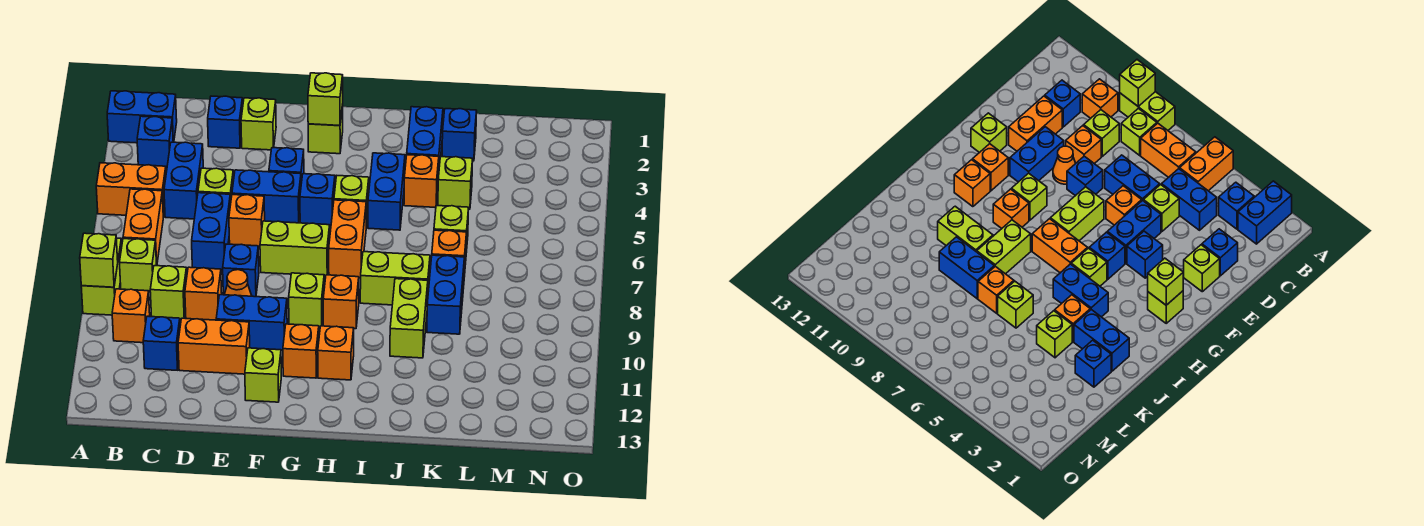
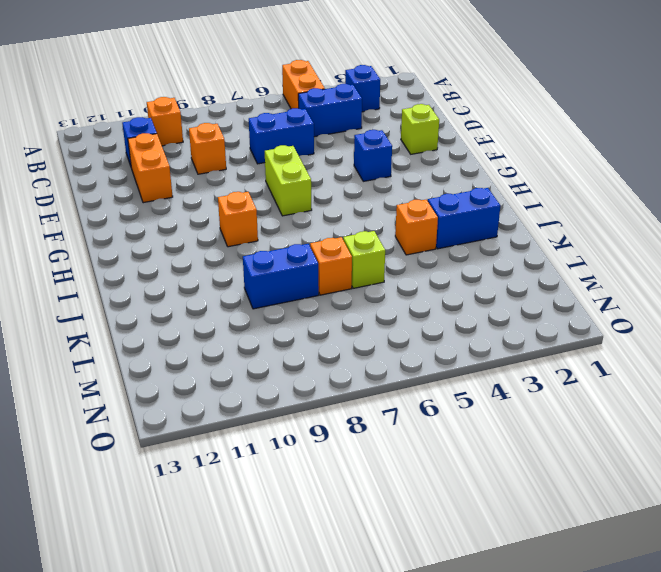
none -> blue 1x2 brick [107,91,177,143]
none -> lime 1x2 brick [81,238,122,315]
none -> orange 1x2 brick [123,189,163,264]
none -> lime 1x1 brick [120,239,157,292]

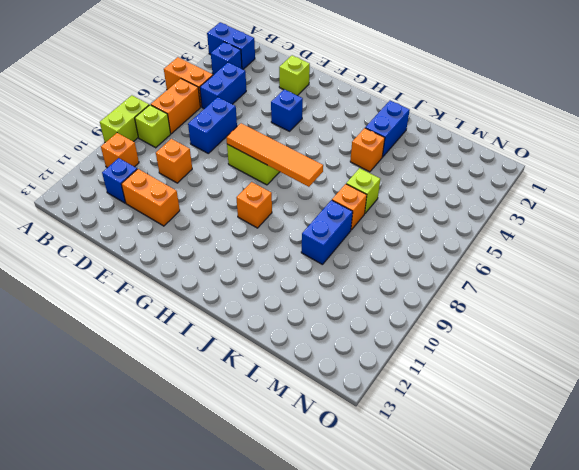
orange 1x4 tile [226,123,323,187] -> none
none -> lime 1x1 brick [150,266,187,319]
none -> blue 1x1 brick [208,96,243,148]
none -> lime 1x1 brick [198,168,234,205]
none -> blue 1x2 brick [232,170,301,223]

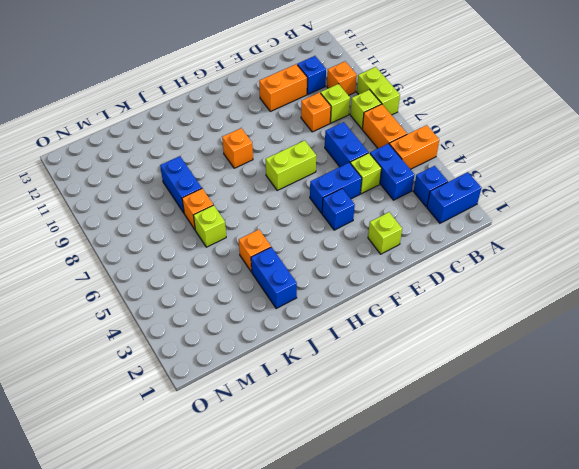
none -> blue 1x1 brick [208,96,243,148]
none -> orange 1x1 brick [229,195,265,247]
none -> blue 1x1 brick [223,244,259,297]
none -> orange 1x1 cone [224,270,252,296]

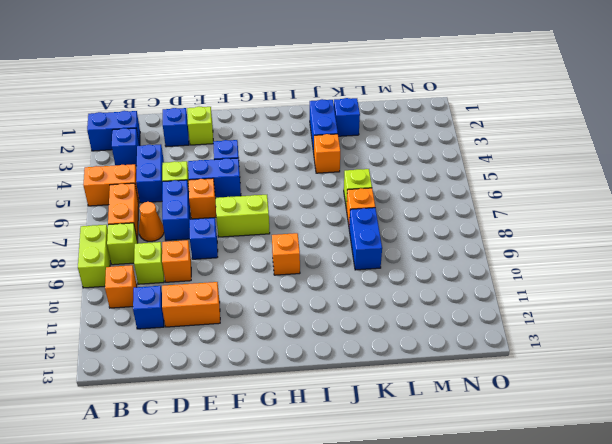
orange 1x1 cone [139,202,164,241] -> orange 1x1 cone moved to [224,270,252,296]
none -> blue 1x2 brick [216,295,287,350]
none -> lime 1x1 brick [245,348,281,402]
none -> lime 1x1 brick [308,104,343,154]
none -> blue 1x1 brick [300,174,335,226]

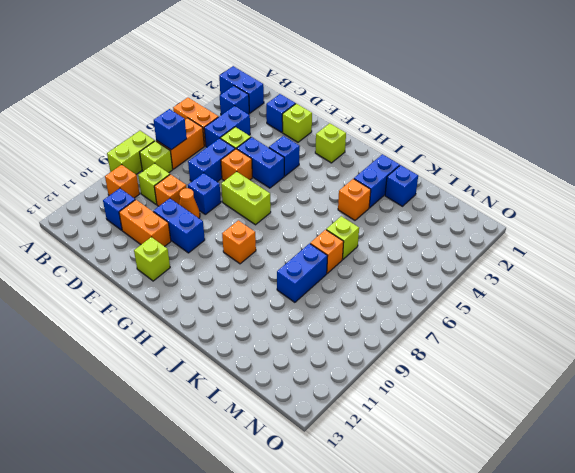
blue 1x1 brick [154,109,187,150] -> blue 1x1 brick moved to [300,174,335,226]
none -> lime 1x1 brick [289,273,324,327]
none -> orange 1x1 brick [283,324,319,378]
none -> lime 1x1 brick [334,176,369,227]
none -> orange 1x2 brick [329,200,366,278]

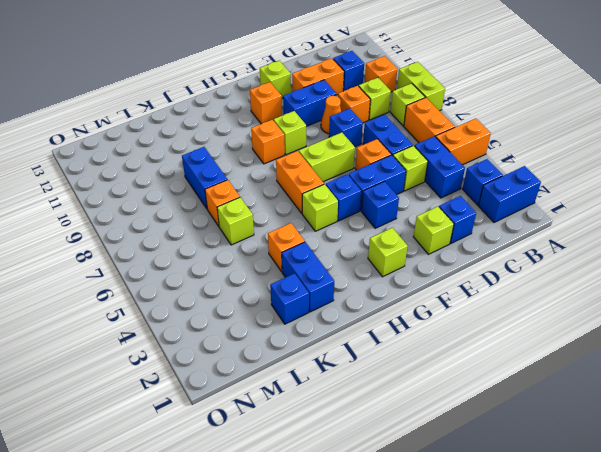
none -> orange 1x1 brick [318,326,354,380]
none -> blue 1x2 brick [368,153,405,230]
none -> lime 1x2 brick [360,252,430,305]
none -> lime 1x2 brick [390,279,428,358]

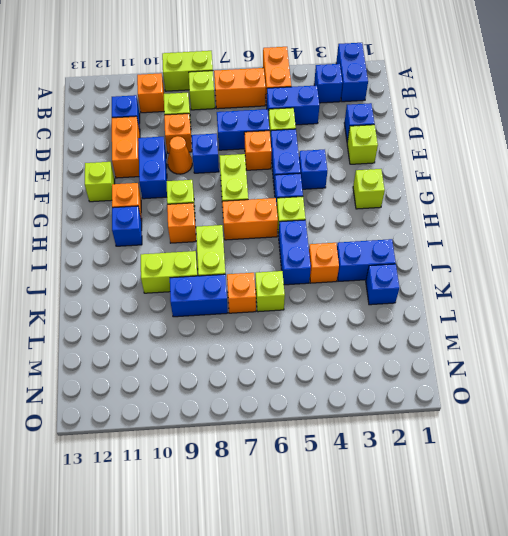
blue 1x1 brick [112,206,142,246] -> orange 1x1 brick [318,326,354,380]
blue 1x2 brick [279,220,311,285] -> blue 1x2 brick turned to [368,153,405,230]
none -> lime 1x1 brick [438,157,473,209]
none -> lime 1x1 brick [80,233,118,287]
none -> lime 1x1 brick [308,73,343,126]

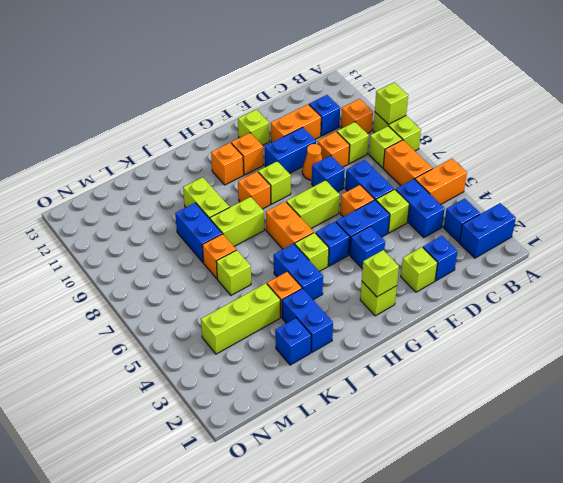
lime 1x3 brick [201,283,280,354] -> lime 1x1 brick [438,157,473,209]

